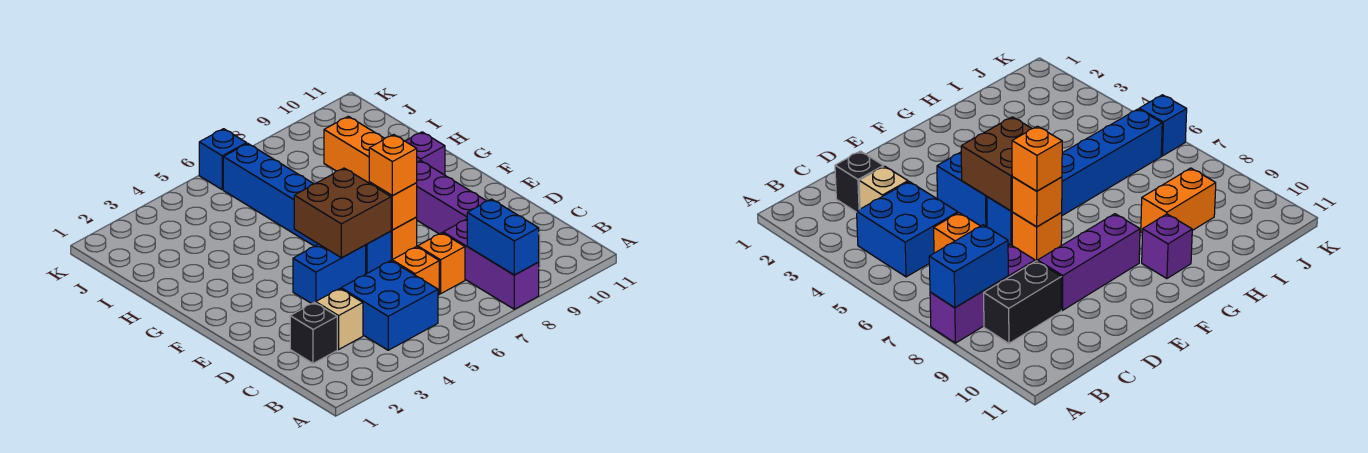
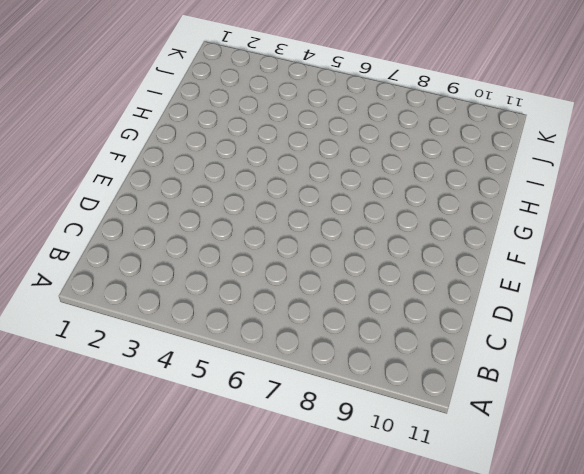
none -> purple 1x3 brick [443,219,539,309]
none -> blue 2x2 brick [341,261,438,350]
none -> black 1x2 brick [984,261,1061,343]

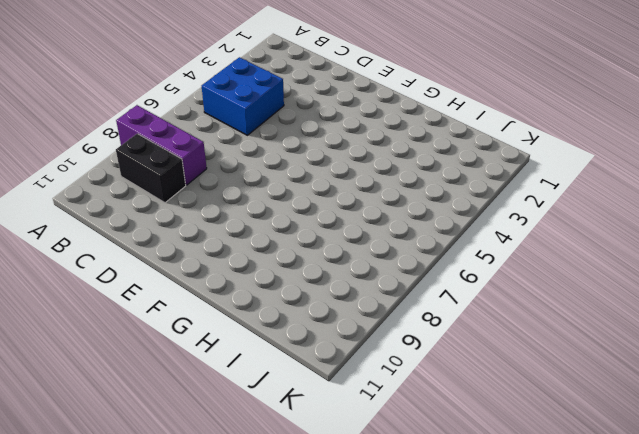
none -> black 1x1 brick [290,302,337,363]
none -> tan 1x1 brick [316,289,363,349]
none -> orange 1x1 brick [392,247,439,295]

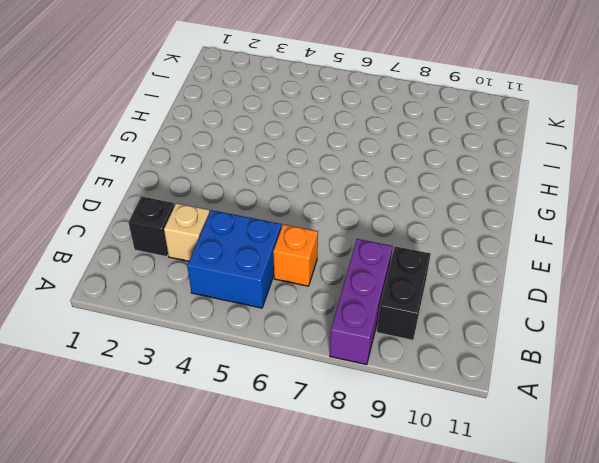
none -> orange 1x1 brick [418,233,465,294]
none -> purple 1x3 brick [417,161,486,234]
none -> blue 1x2 brick [293,244,366,304]

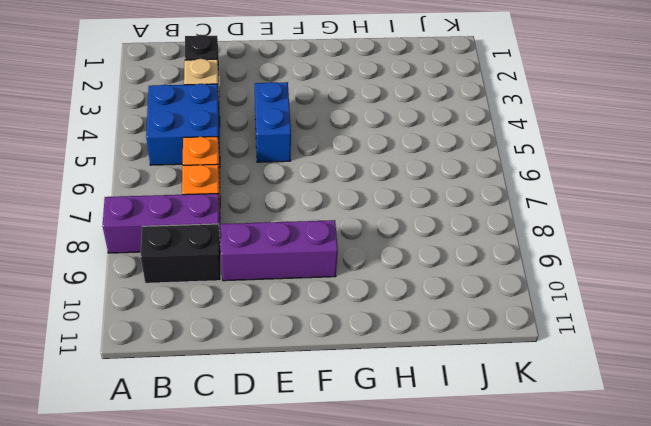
none -> blue 1x6 brick [223,143,391,274]
none -> orange 1x1 brick [391,217,417,261]
none -> purple 1x1 brick [405,132,445,175]

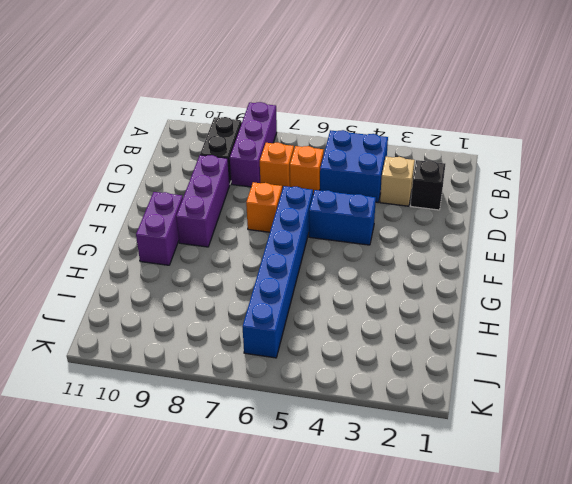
purple 1x2 brick [136,192,183,265] -> purple 1x1 brick [405,132,445,175]
none -> orange 1x2 brick [324,116,385,183]
none -> blue 1x1 brick [199,129,247,190]
none -> blue 1x2 brick [467,199,539,275]

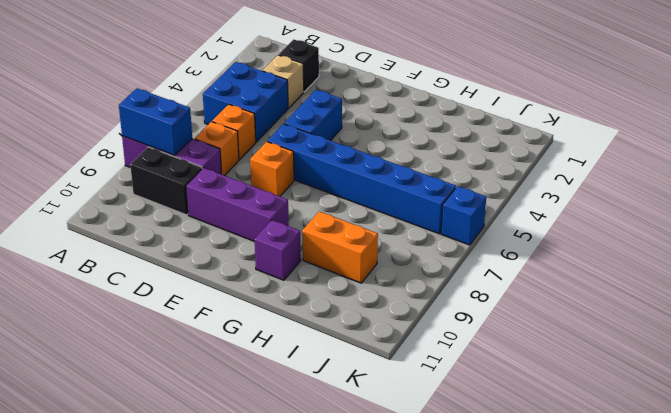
none -> brown 2x2 brick [294,168,391,258]
none -> orange 1x1 brick [369,182,417,230]
none -> orange 1x1 brick [369,135,417,195]

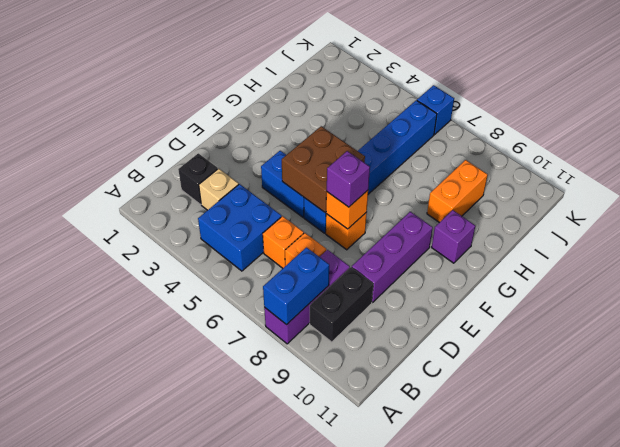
purple 1x1 brick [327,151,370,207] -> orange 1x1 brick [369,135,417,195]

